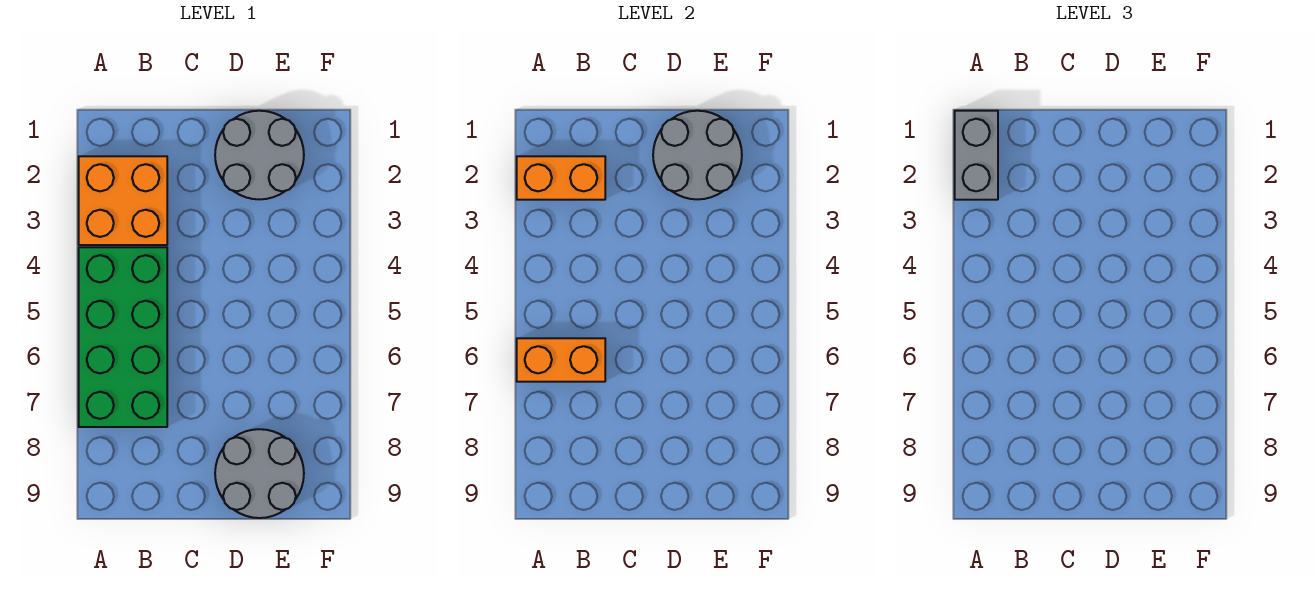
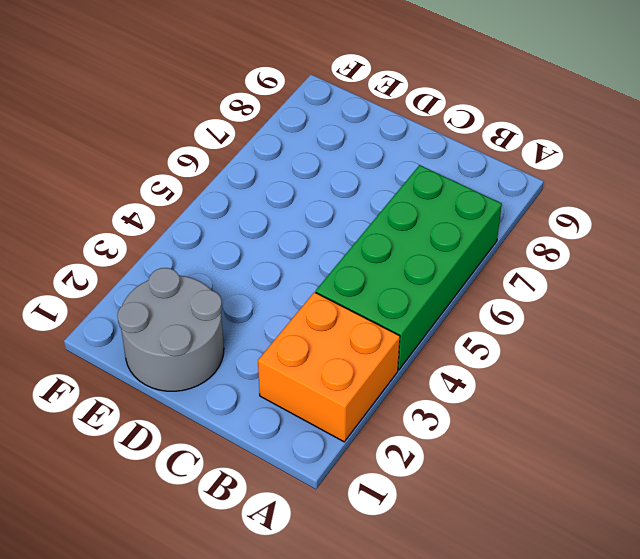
none -> grey 2x2 round brick [215,429,304,518]
none -> orange 1x2 brick [517,156,605,200]

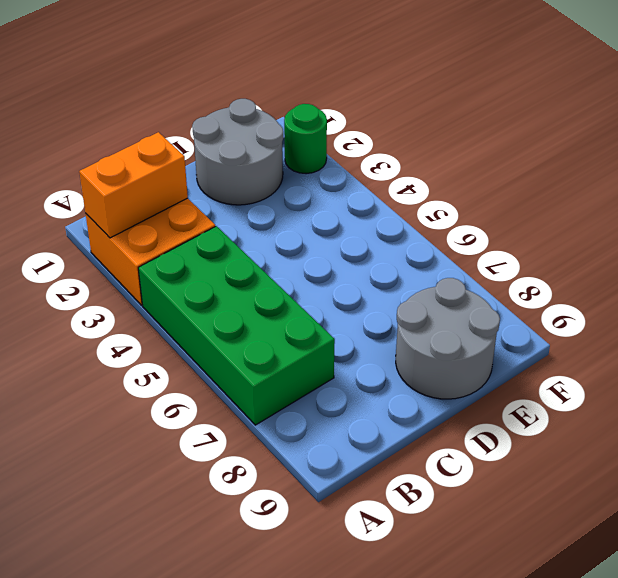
green 1x1 round brick [284,104,327,174] -> none
none -> orange 1x2 brick [517,338,605,382]
none -> grey 2x2 round brick [653,111,742,199]

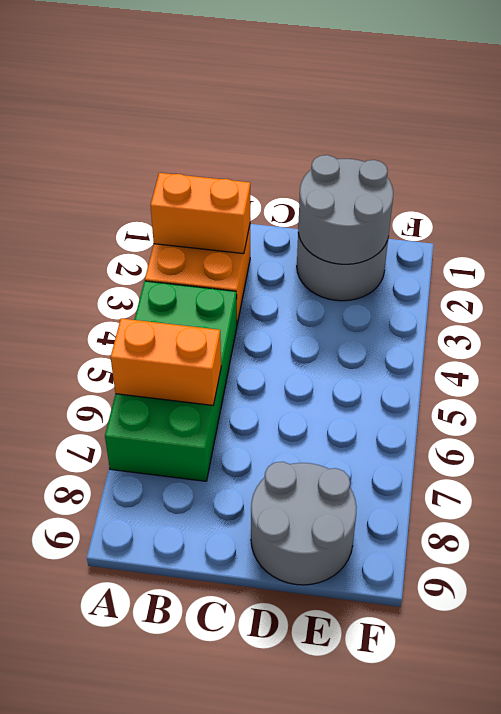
none -> grey 1x2 brick [955,111,998,200]

